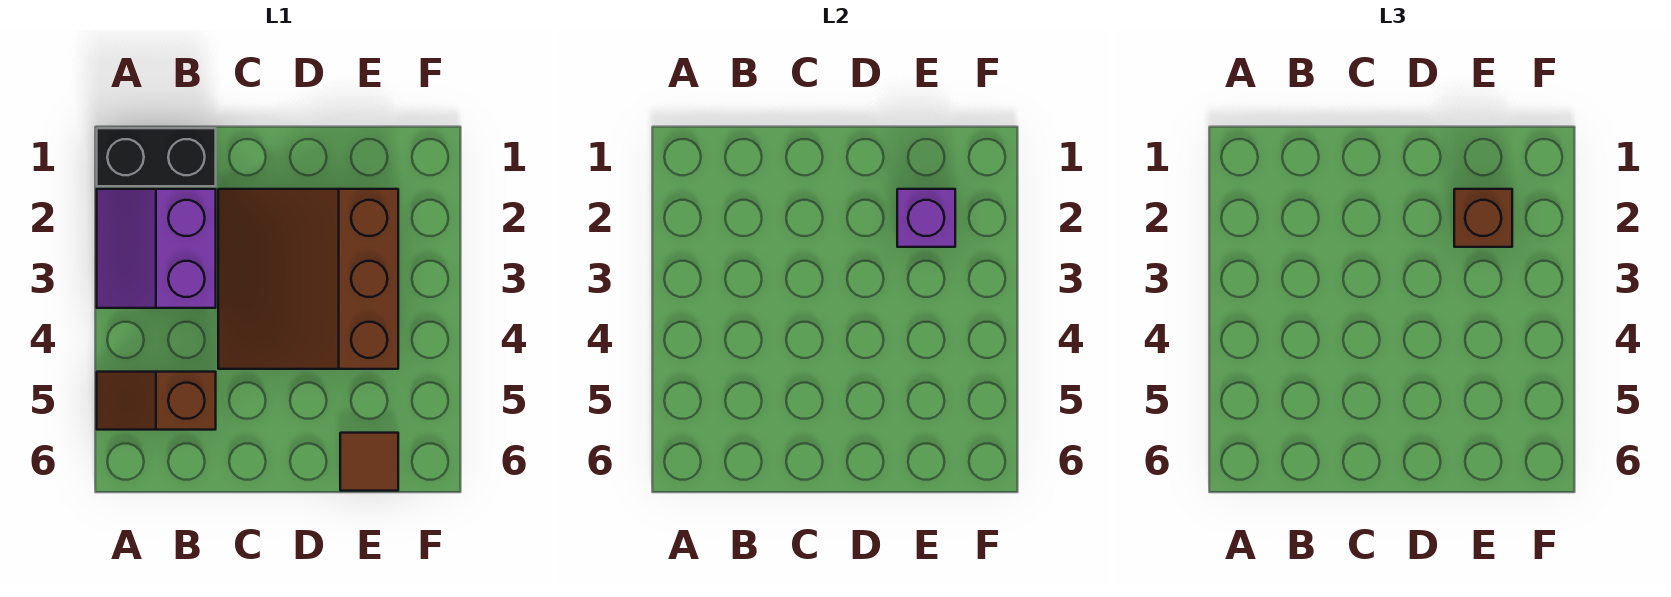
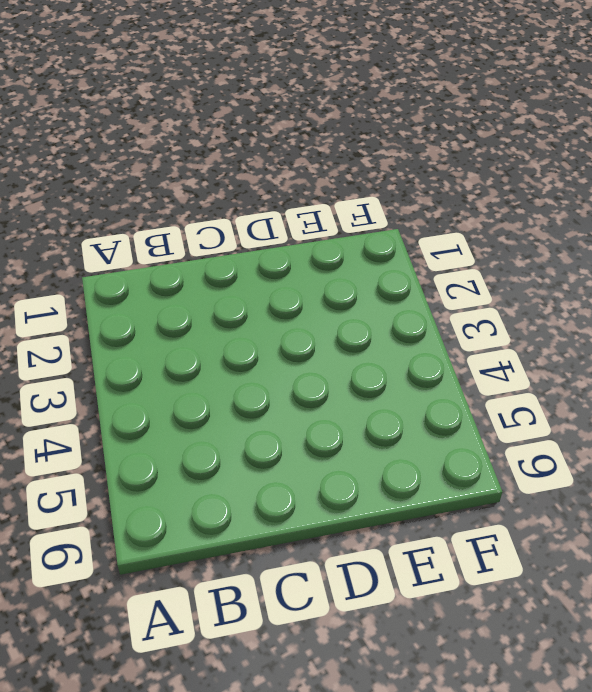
none -> black 1x2 brick [97,128,216,186]
none -> purple 2x2 slope [97,189,216,308]

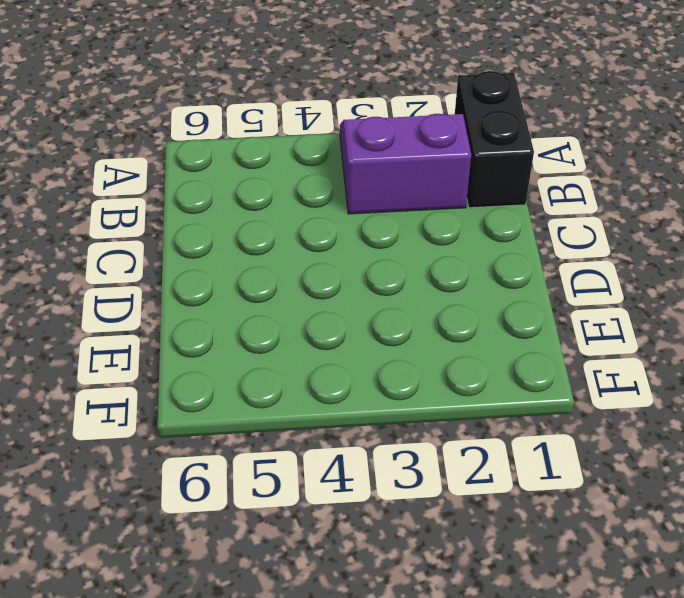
none -> brown 1x2 slope [97,372,216,430]
none -> brown 3x3 slope [218,189,398,369]

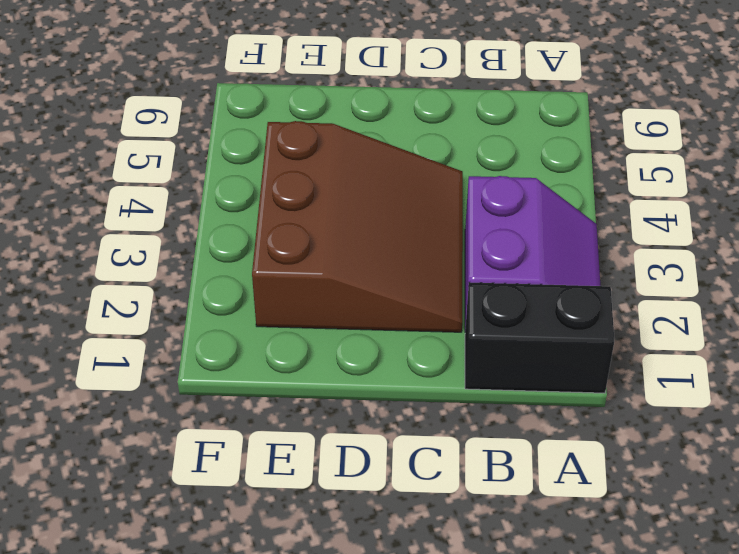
none -> brown 1x2 slope [97,372,216,430]
none -> brown 1x1 tile [340,433,398,491]

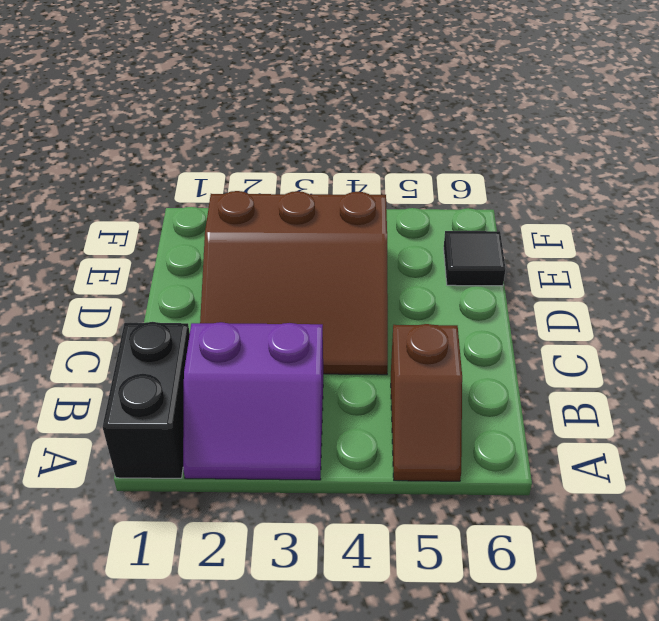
black 1x1 tile [444,231,506,286] -> brown 1x1 tile [340,433,398,491]
none -> purple 1x1 brick [897,189,955,247]
none -> brown 1x1 brick [1454,189,1512,247]

